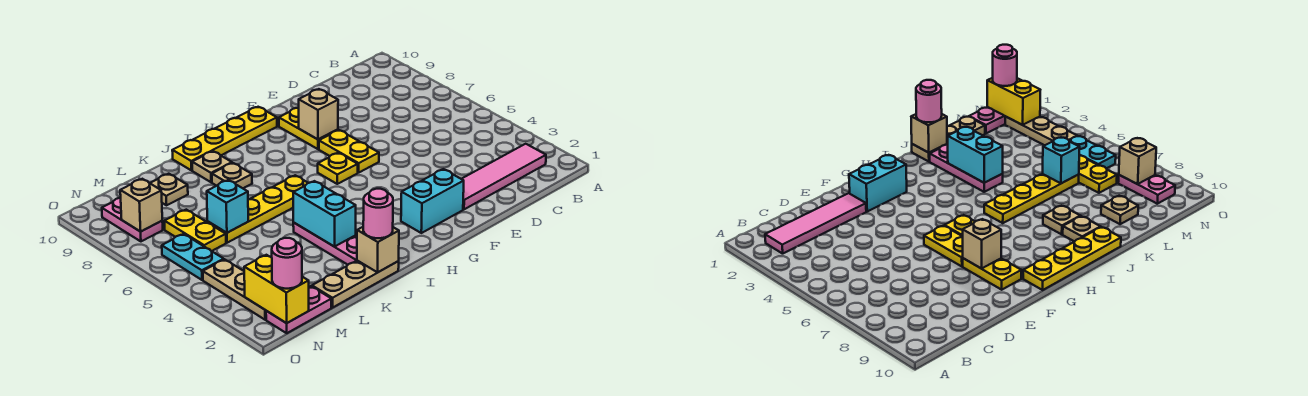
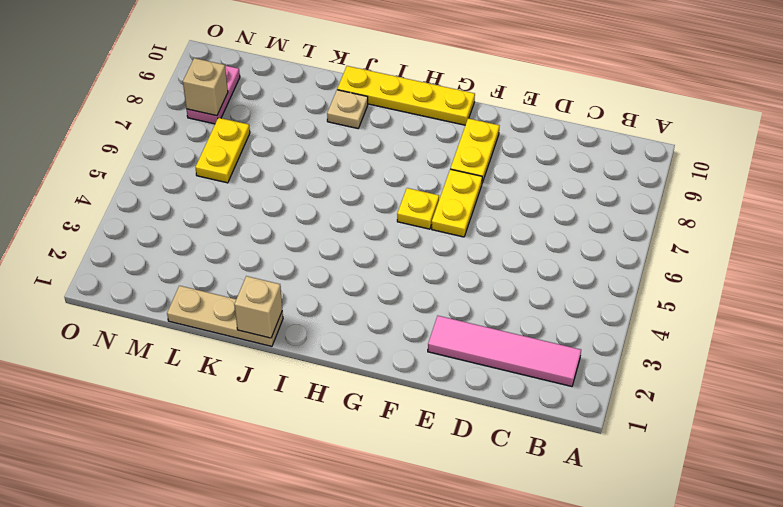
none -> cyan 1x2 brick [401,169,464,233]
none -> yellow 1x4 plate [207,175,308,243]
none -> pink 1x3 plate [293,223,357,265]

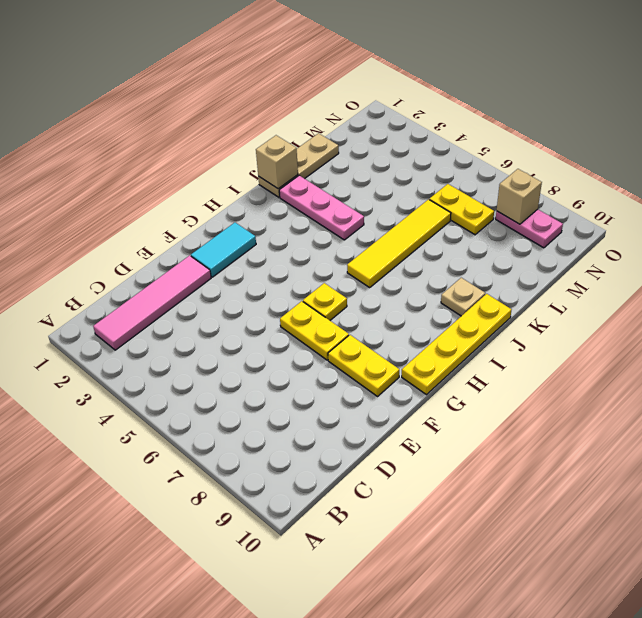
cyan 1x2 tile [191,223,256,277] -> cyan 1x2 brick [401,169,464,233]
yellow 1x4 tile [347,199,451,287] -> yellow 1x4 plate [207,175,308,243]
none -> tan 1x1 plate [212,163,252,188]
none -> tan 1x1 plate [150,174,188,205]
none -> pink 1x2 plate [266,286,331,333]

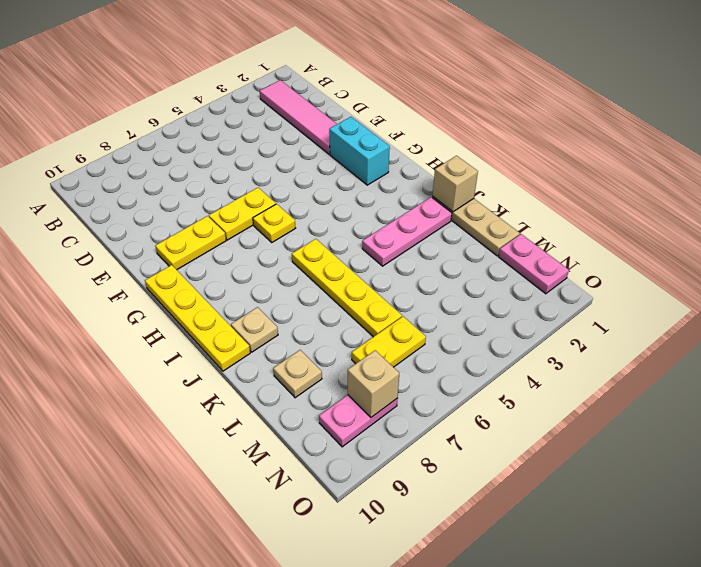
none -> tan 1x1 plate [212,163,252,188]
none -> tan 1x3 plate [203,259,266,320]
none -> cyan 1x2 plate [162,234,224,280]

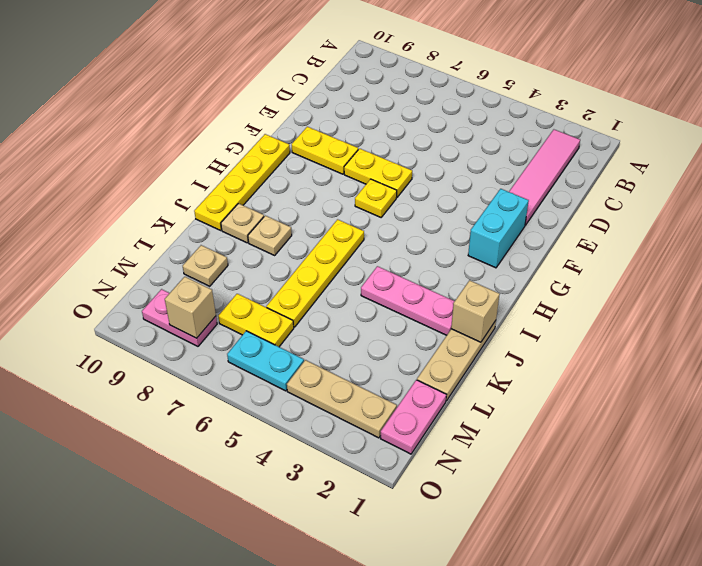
none -> tan 1x1 brick [299,89,338,139]
none -> cyan 1x2 brick [293,181,356,247]
none -> cyan 1x1 brick [207,180,248,233]

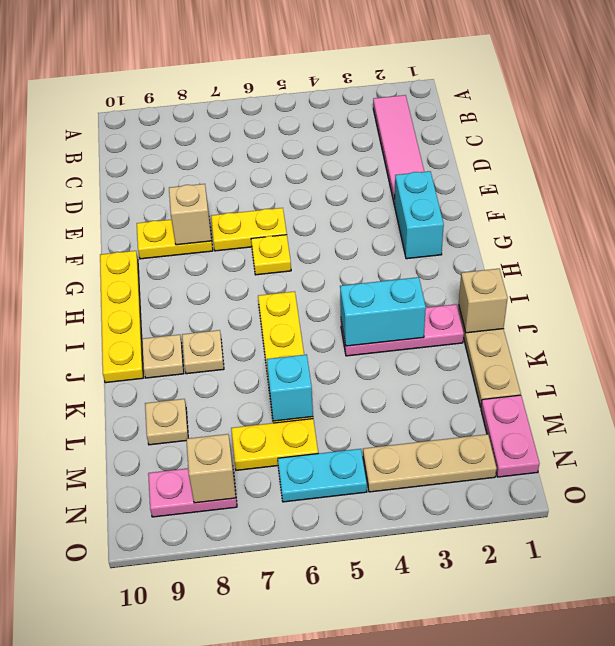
none -> yellow 1x2 brick [244,255,309,323]
none -> pink 1x1 round brick [363,189,393,238]
none -> pink 1x1 round brick [272,238,302,289]

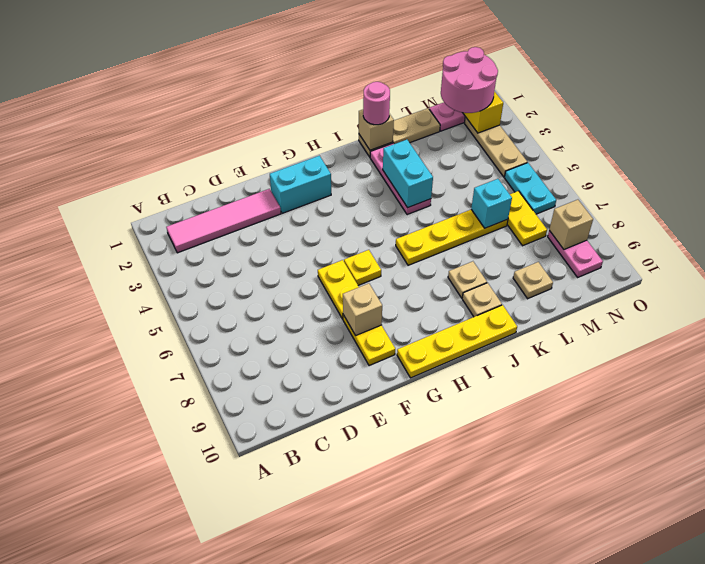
pink 2x2 round brick [441,47,498,113] -> pink 1x1 round brick [272,238,302,289]

